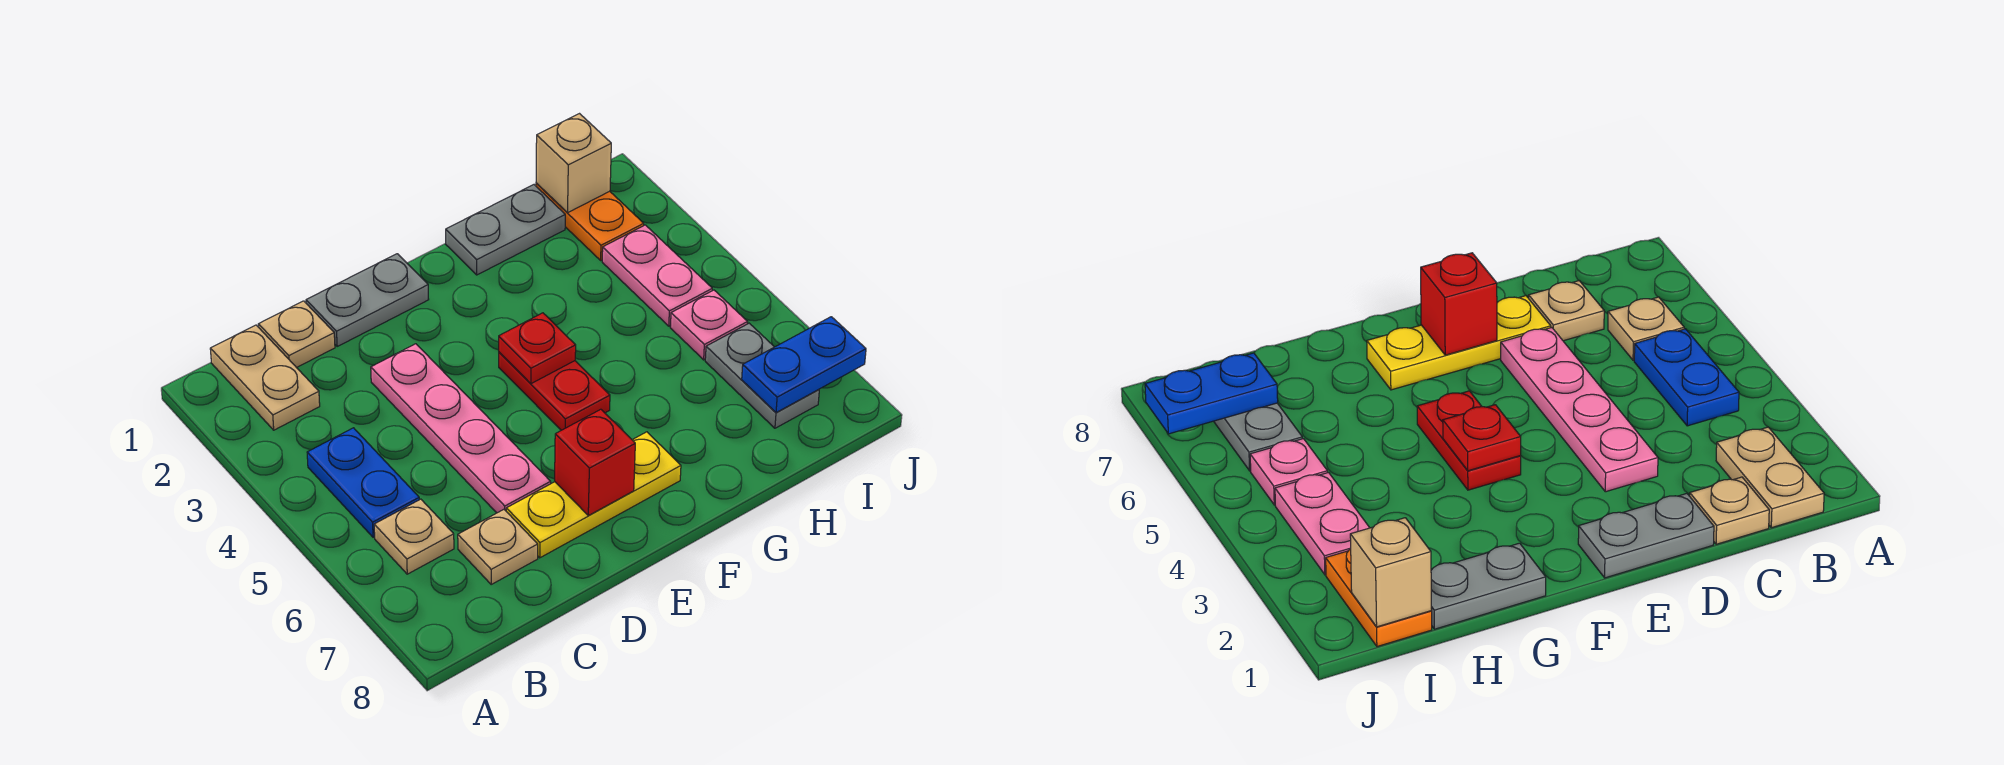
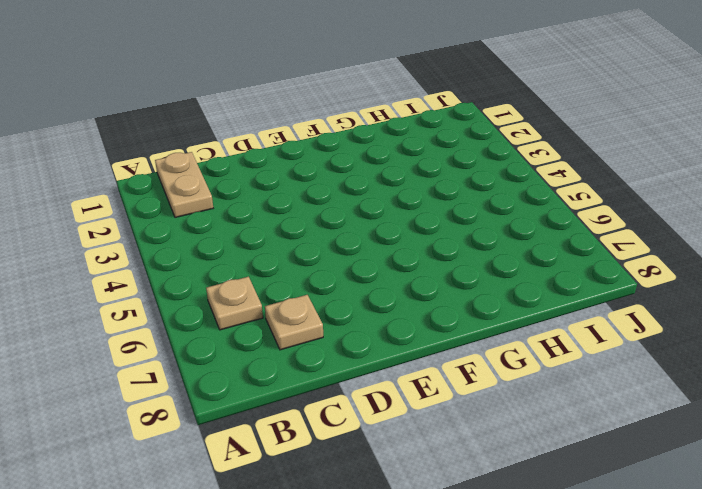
none -> blue 1x2 plate [307,428,419,537]
none -> tan 1x1 plate [258,301,335,368]
none -> grey 1x2 plate [306,254,429,346]

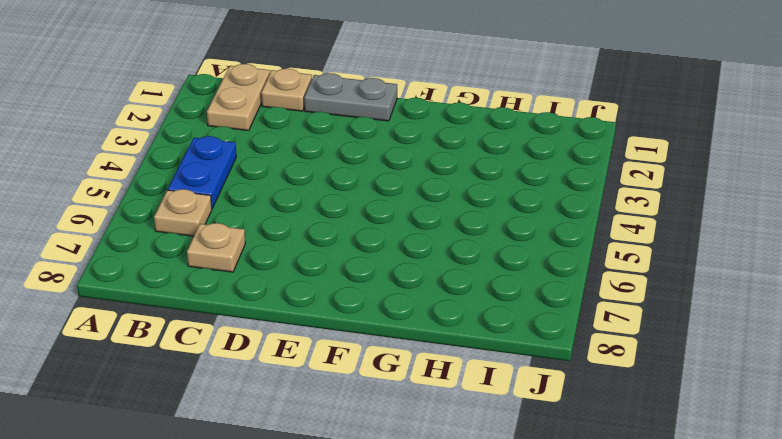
none -> pink 1x4 plate [371,344,551,513]
none -> yellow 1x3 plate [506,432,681,558]
none -> red 1x2 plate [499,352,610,430]

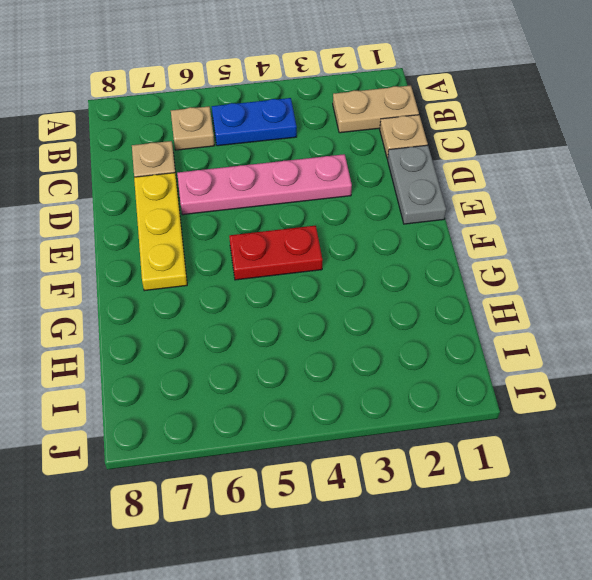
none -> grey 1x2 plate [446,185,565,275]
none -> orange 1x2 plate [536,183,644,260]
none -> pink 1x2 plate [602,225,712,326]

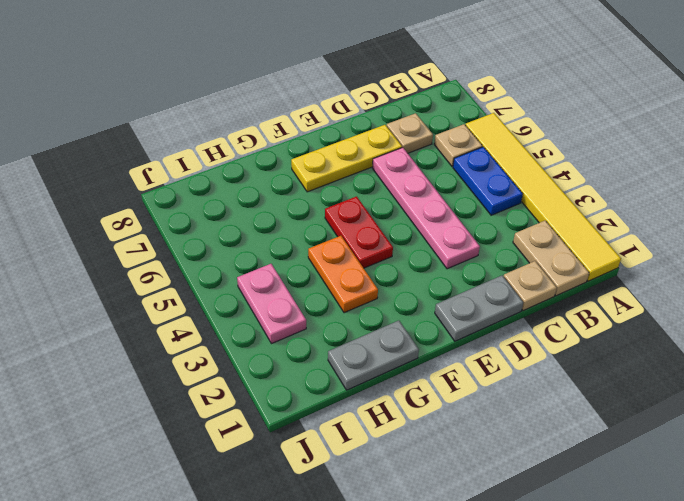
yellow 1x6 tile [466,113,621,281] -> none
orange 1x2 plate [308,236,378,313] -> orange 1x2 plate moved to [536,183,644,260]
none -> pink 1x1 plate [670,290,748,360]
none -> grey 1x2 plate [705,323,819,428]
none -> red 1x1 brick [555,409,635,516]

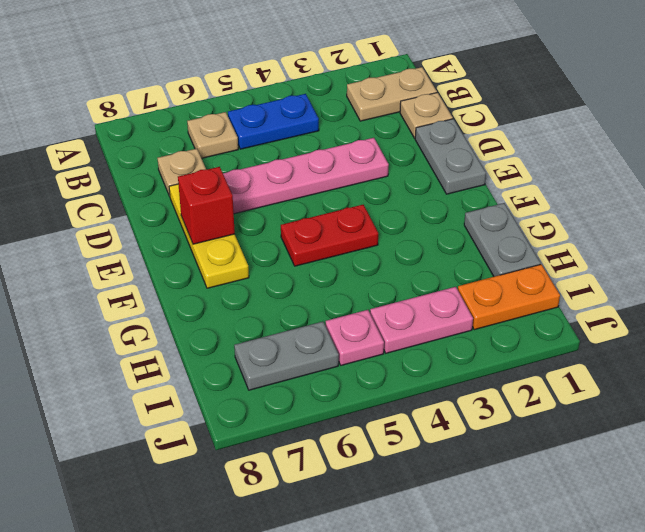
none -> red 1x1 plate [499,313,576,384]
none -> tan 1x1 brick [536,114,611,213]
none -> blue 1x2 plate [742,317,866,413]

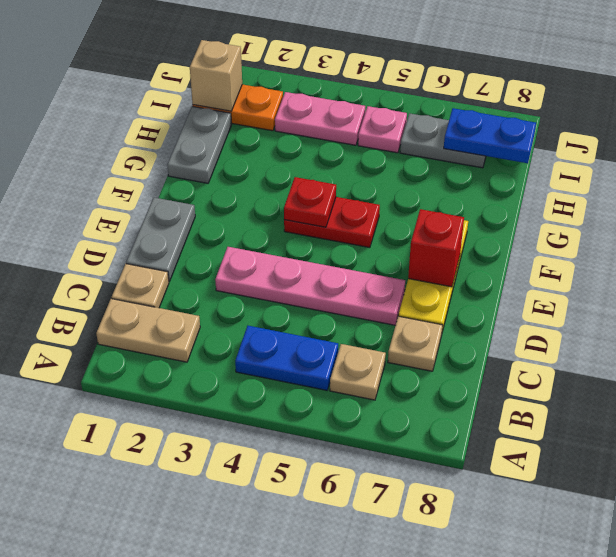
blue 1x2 plate [444,108,536,163] -> blue 1x2 plate turned to [742,317,866,413]

